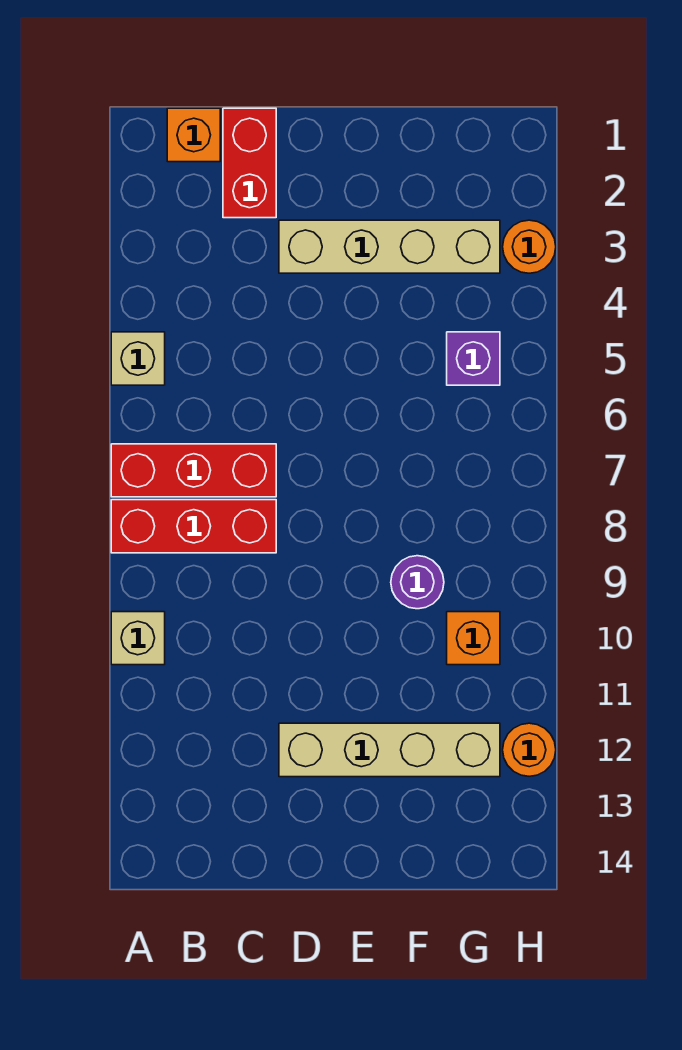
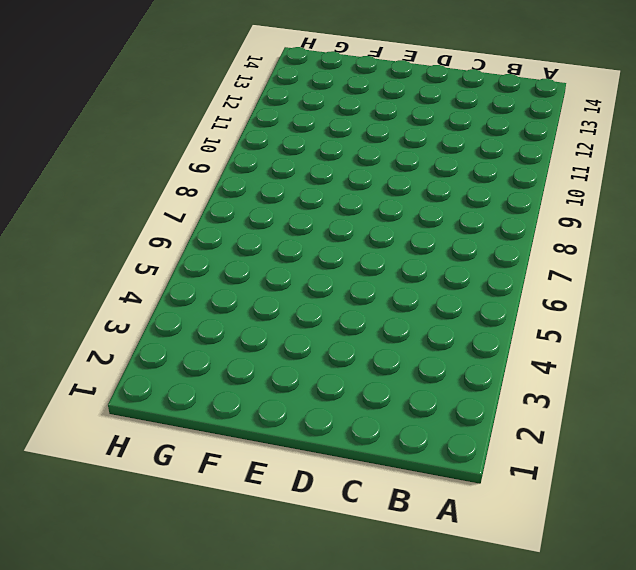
none -> tan 1x1 brick [111,332,165,385]
none -> red 1x3 brick [111,444,276,497]
none -> red 1x3 brick [111,500,276,553]

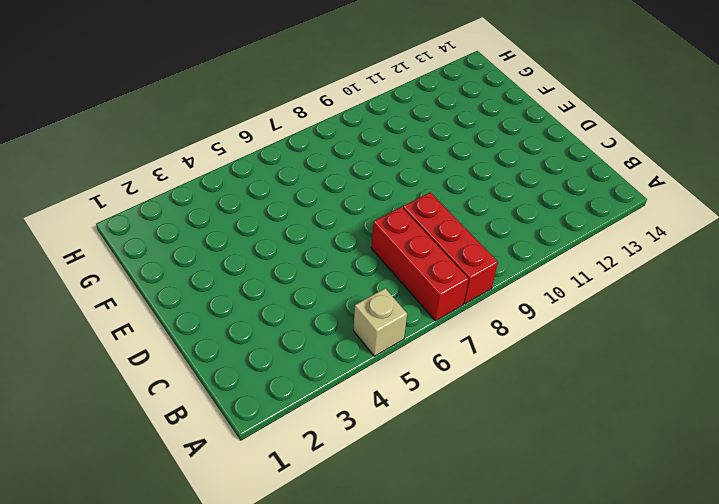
none -> tan 1x1 brick [111,612,165,665]
none -> orange 1x1 brick [167,108,220,162]
none -> red 1x2 brick [223,108,276,218]

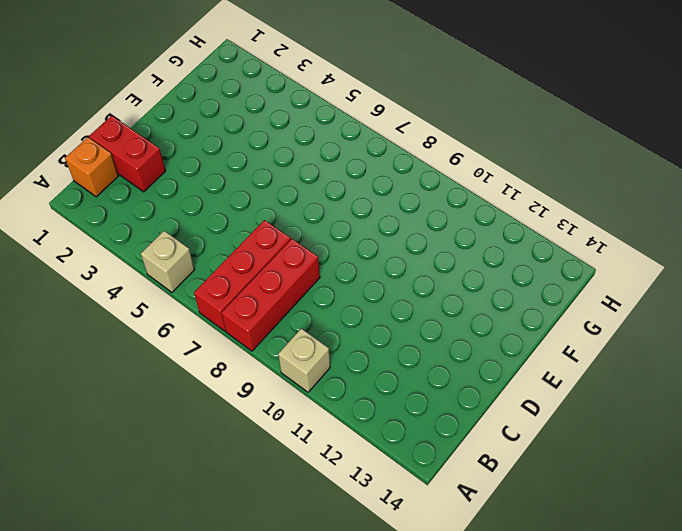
none -> tan 1x4 brick [279,220,500,273]
none -> tan 1x4 brick [279,723,500,777]
none -> purple 1x1 round brick [391,556,444,609]

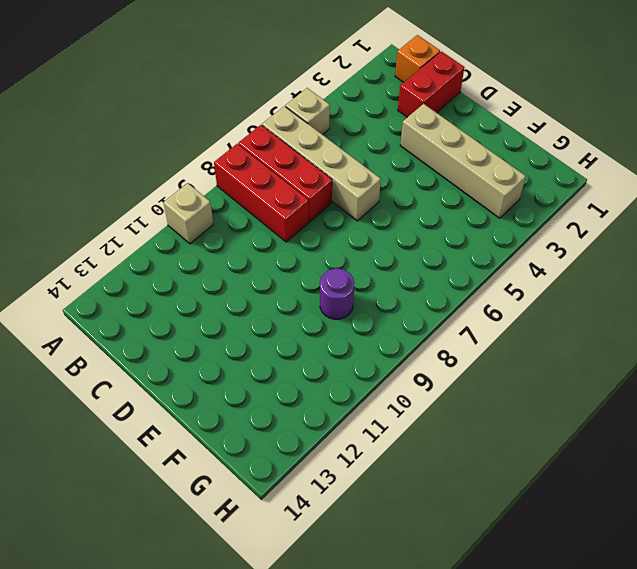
tan 1x4 brick [262,106,381,221] -> tan 1x4 brick moved to [279,723,500,777]
none -> purple 1x1 brick [447,332,500,385]
none -> orange 1x1 brick [447,612,500,665]
none -> orange 1x1 round brick [503,220,556,273]

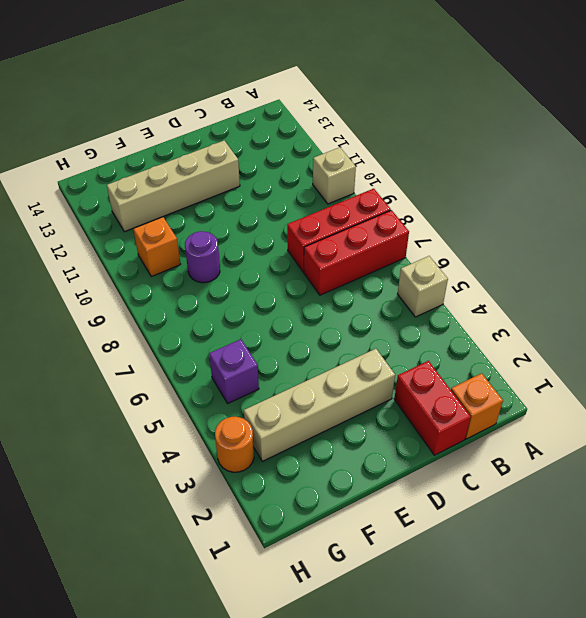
none -> orange 1x1 round brick [503,723,556,776]

